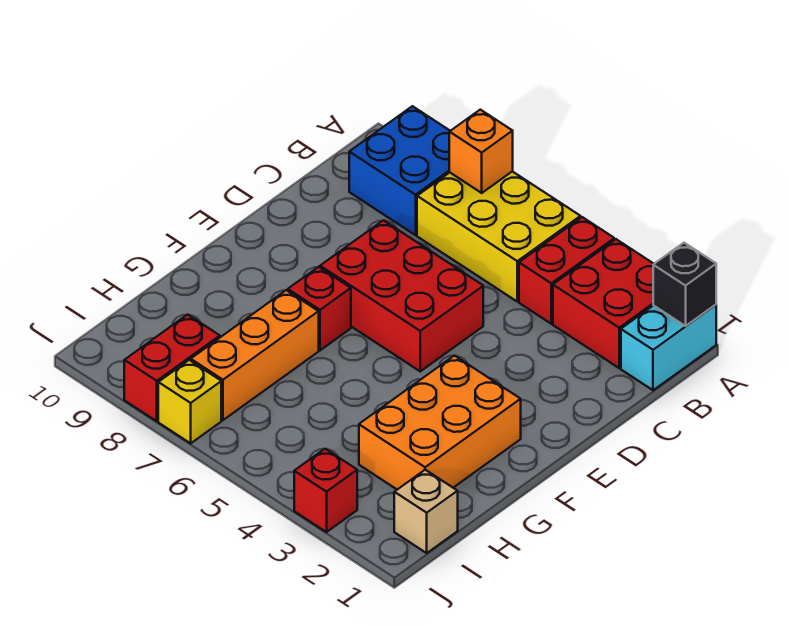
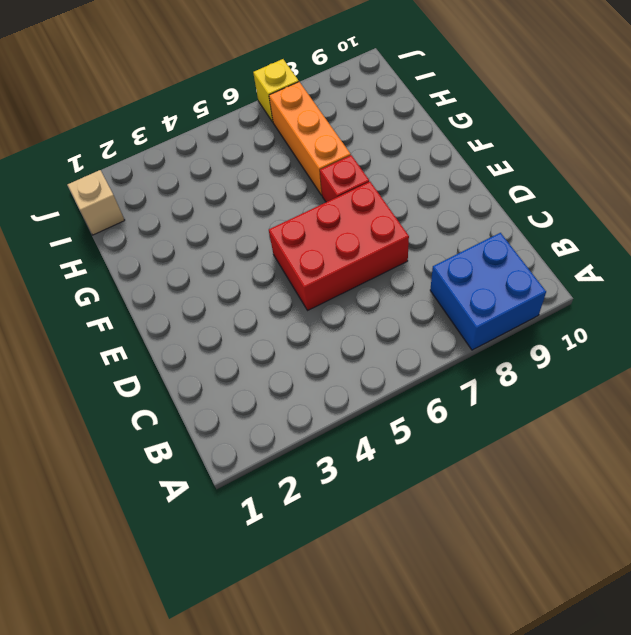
none -> cyan 1x2 brick [621,305,716,390]
none -> red 2x2 brick [553,239,653,368]
none -> red 1x2 brick [519,217,614,324]

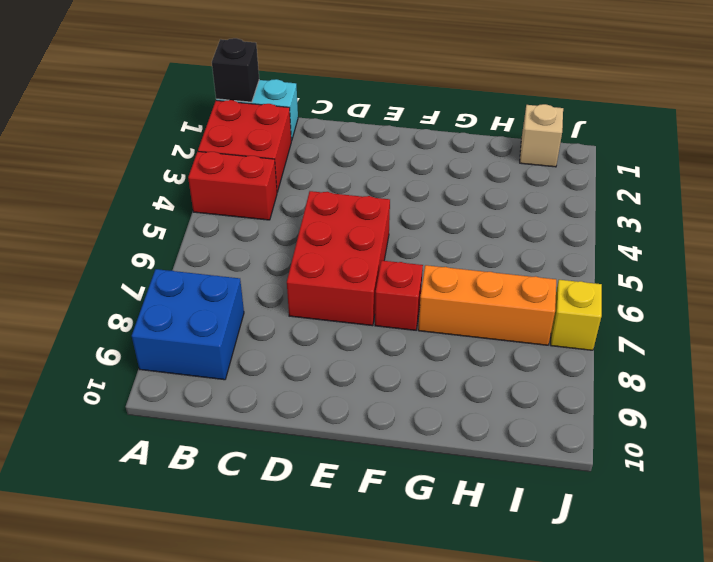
none -> yellow 2x3 brick [417,171,580,302]
none -> orange 2x3 brick [359,356,521,490]
none -> red 1x2 brick [124,315,220,421]

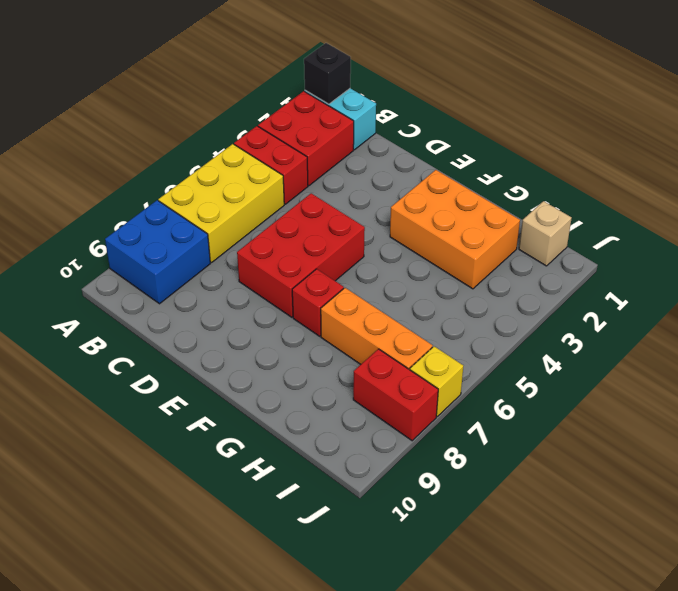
none -> red 1x1 brick [294,449,357,532]
none -> orange 1x1 brick [449,110,513,193]

